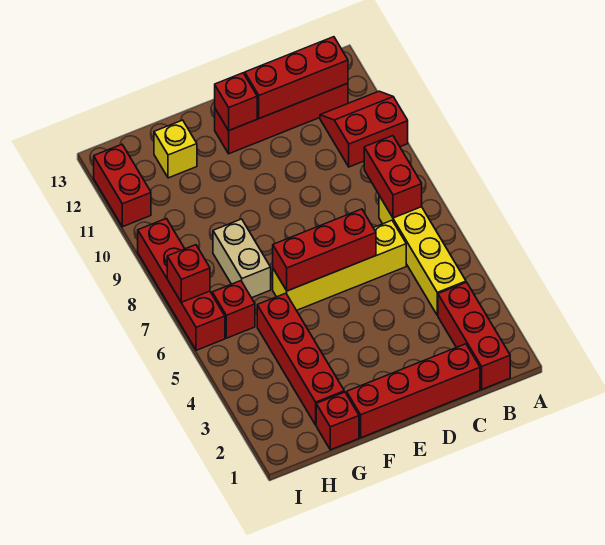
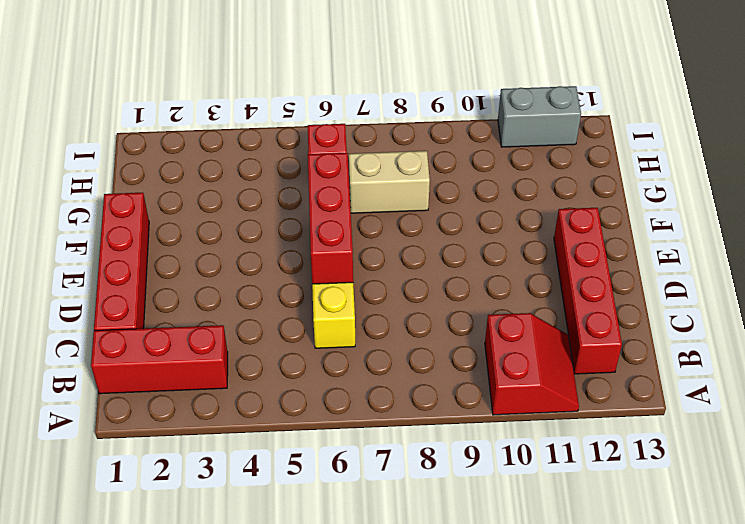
grey 1x2 brick [498,86,581,147] -> red 1x2 brick [94,145,151,227]
none -> yellow 1x4 brick [379,196,466,315]
none -> red 1x1 brick [316,392,359,450]
none -> red 1x4 brick [257,293,344,425]

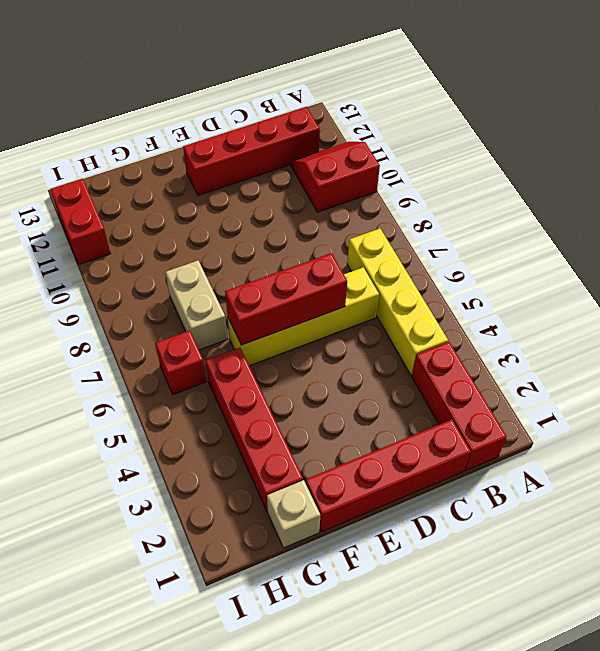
tan 1x1 brick [267,480,320,548] -> red 1x1 brick [316,392,359,450]
none -> yellow 1x1 brick [154,120,197,178]
none -> red 1x4 brick [138,219,225,350]
none -> red 1x2 brick [364,136,422,218]

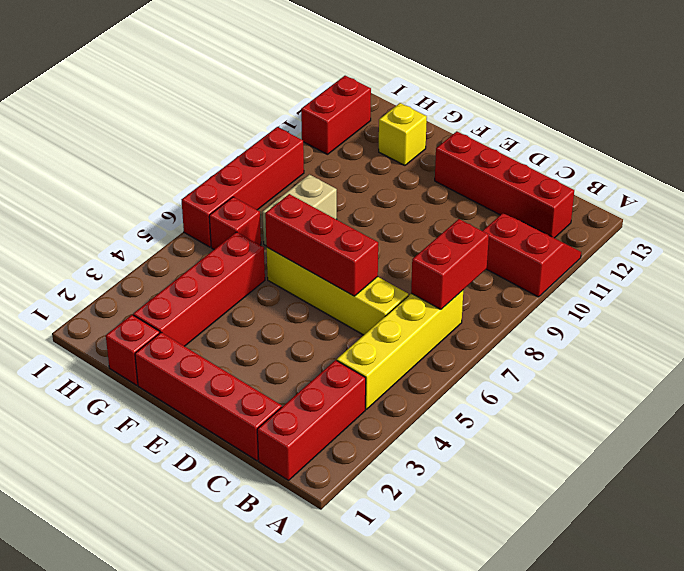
none -> red 1x3 brick [245,37,348,118]
none -> red 1x1 brick [215,73,257,130]
none -> red 1x1 brick [167,245,210,302]

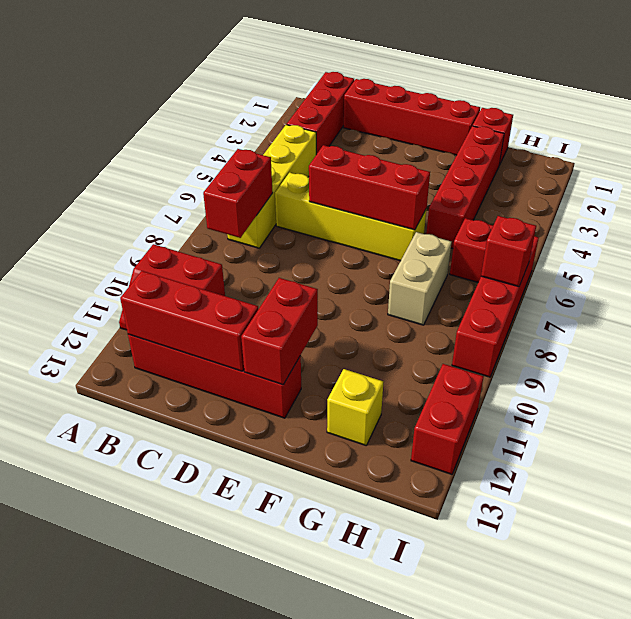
red 1x2 brick [241,278,318,385] -> red 1x1 brick [215,73,257,130]

